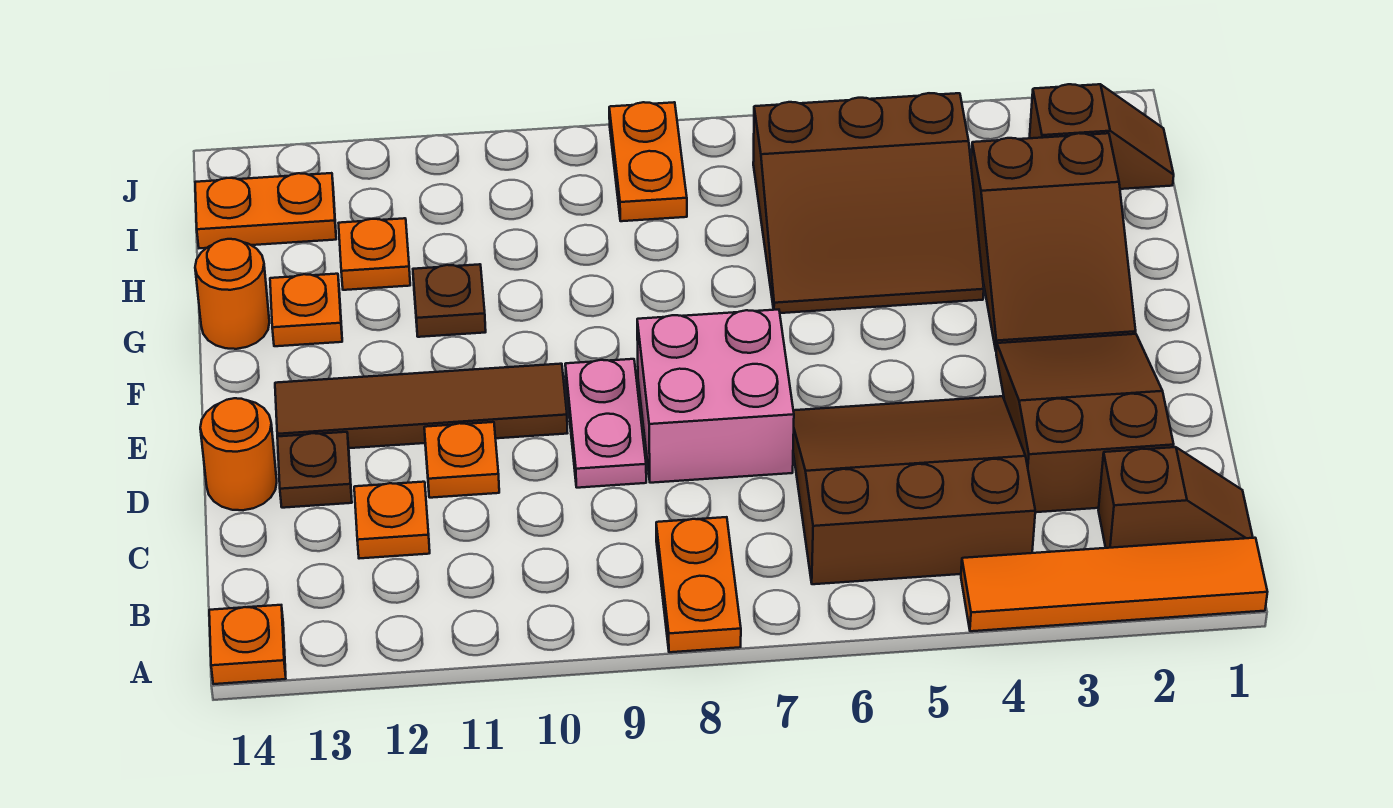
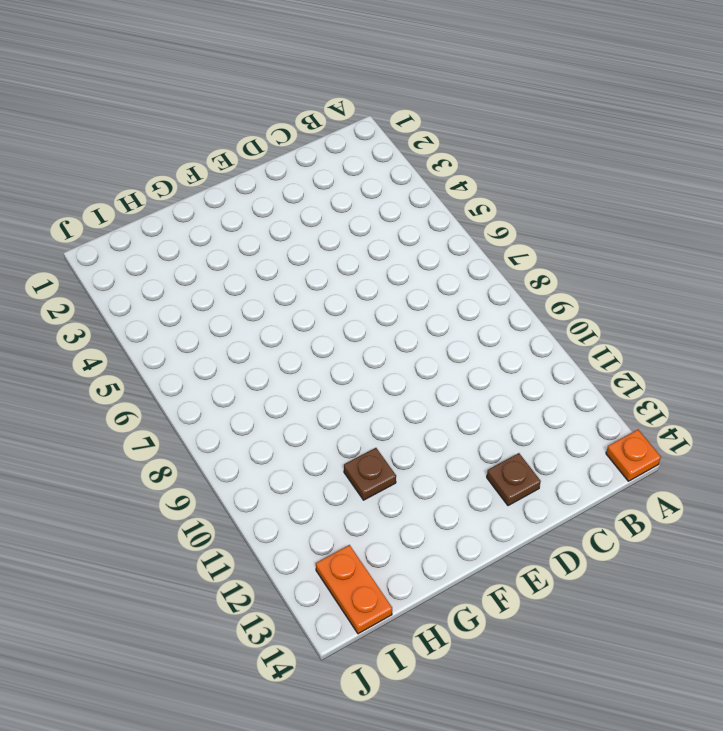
none -> orange 1x4 tile [961,538,1267,631]
none -> orange 1x2 plate [656,517,741,652]
none -> brown 1x2 slope [1098,447,1253,548]

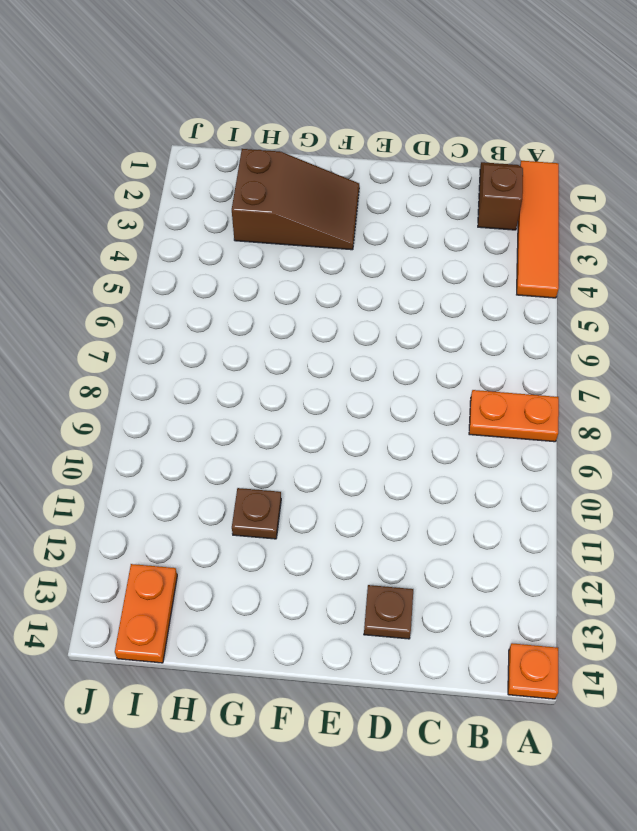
none -> brown 3x3 slope [793,396,1035,584]
none -> brown 2x3 slope [996,334,1174,512]
none -> orange 1x1 plate [354,482,430,559]

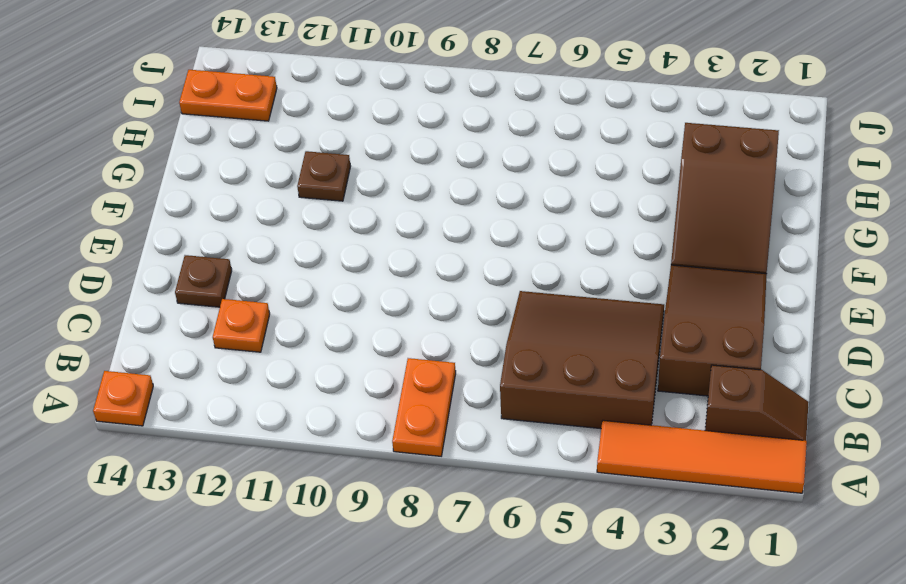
none -> pink 2x2 brick [637,310,794,483]
none -> pink 1x2 plate [565,359,646,488]
none -> orange 1x1 plate [424,422,499,498]

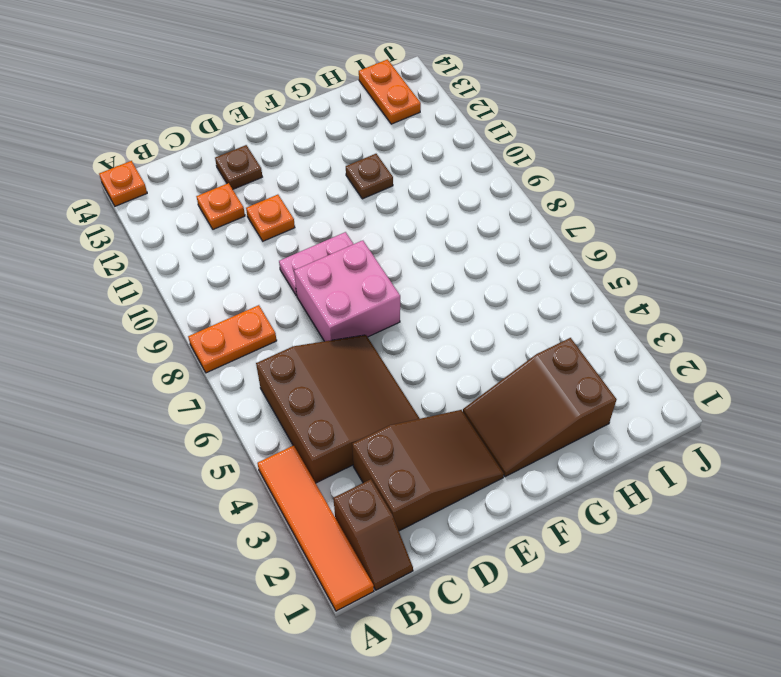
none -> orange 1x1 round brick [200,398,277,510]
none -> brown 1x4 tile [275,364,567,448]
none -> brown 3x3 slope [753,93,984,313]

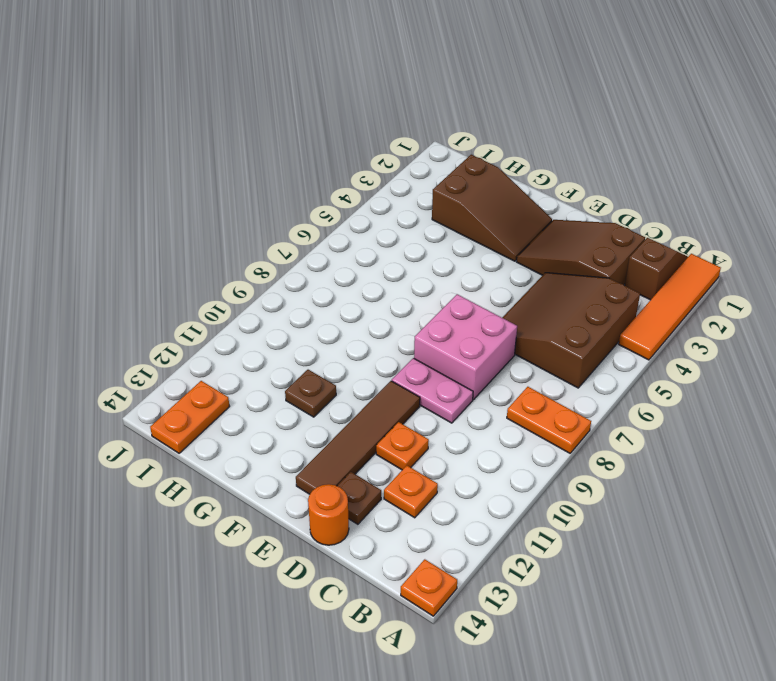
none -> brown 3x3 slope [753,93,984,313]
none -> orange 1x1 plate [270,274,342,346]
none -> orange 1x1 round brick [195,239,269,349]

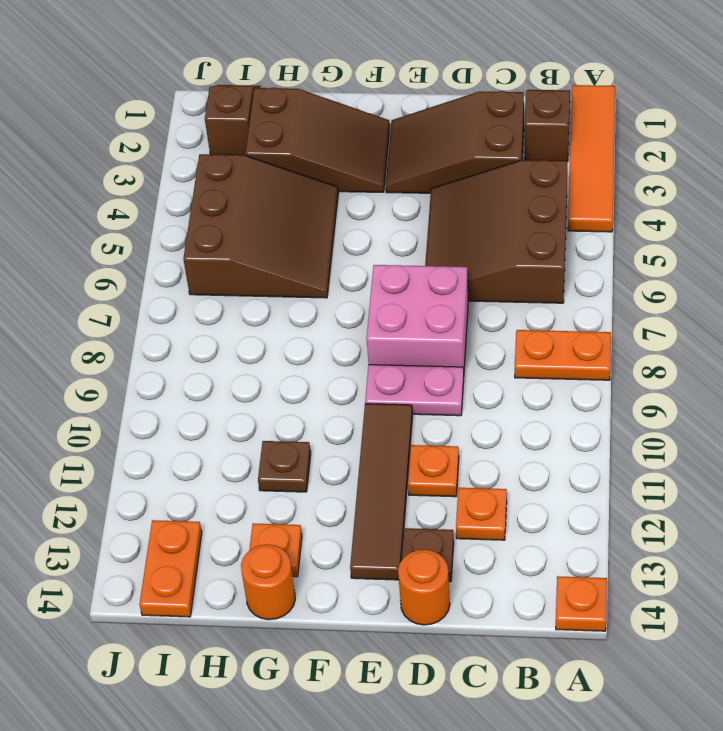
none -> orange 1x1 plate [339,218,410,290]
none -> orange 1x2 plate [609,102,687,221]

